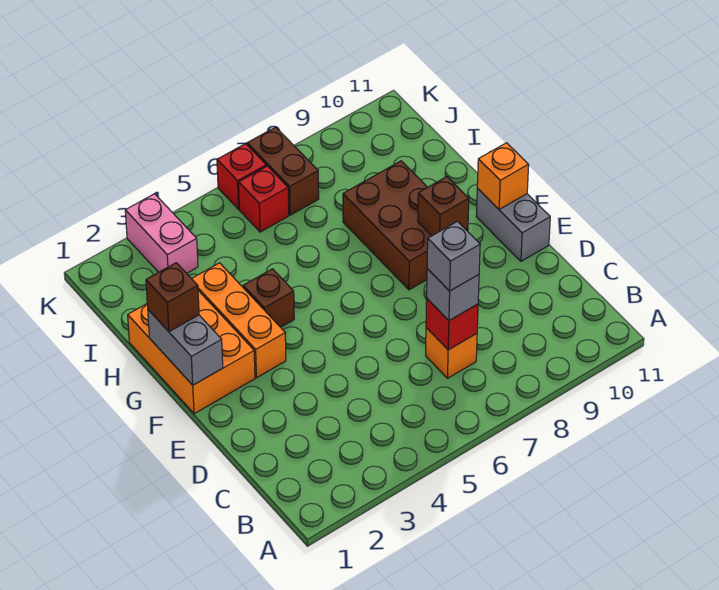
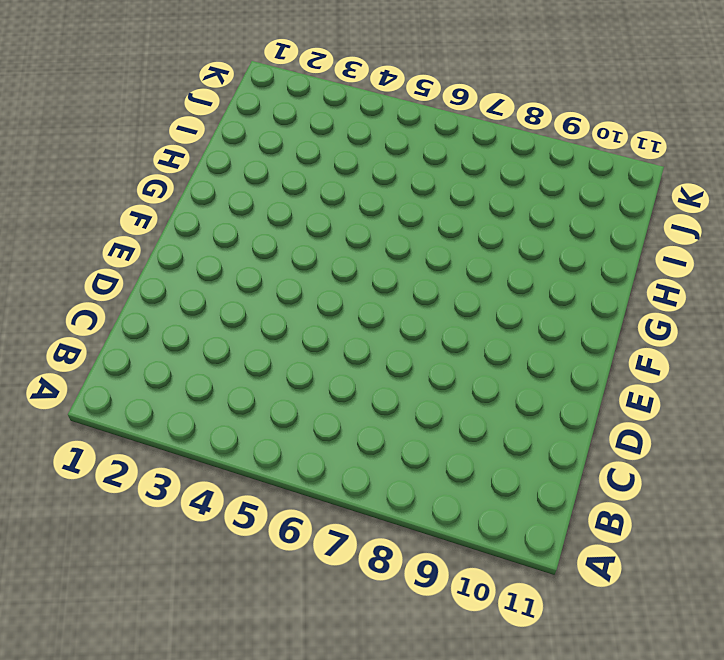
none -> orange 1x1 brick [426,328,477,378]
none -> grey 1x2 brick [476,189,550,261]
none -> orange 2x3 brick [128,291,255,414]

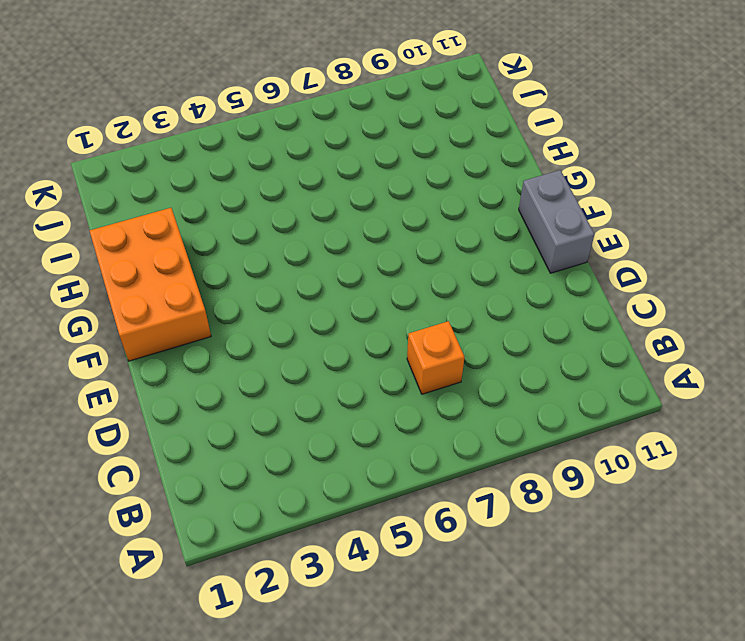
none -> orange 1x3 brick [192,263,286,378]
none -> brown 2x3 brick [343,161,468,290]
none -> brown 1x1 brick [243,269,294,327]

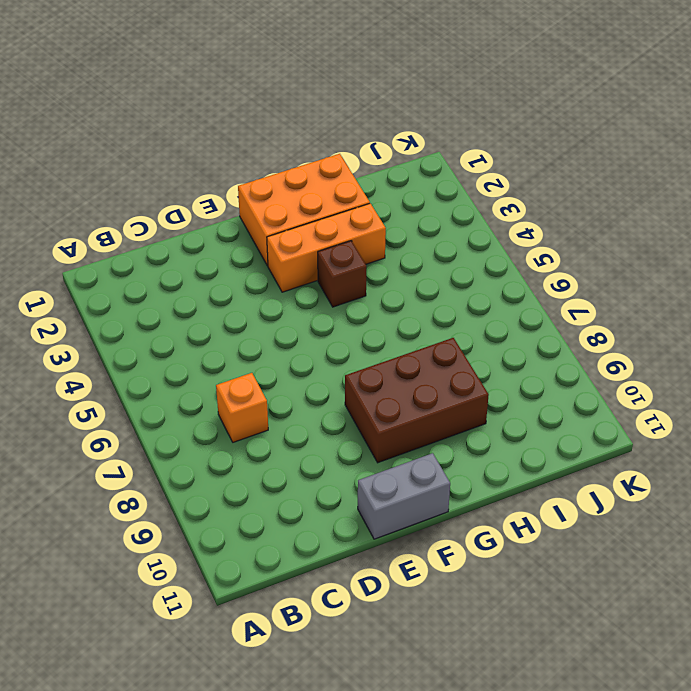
none -> pink 1x2 brick [125,194,198,273]
none -> red 1x1 brick [239,166,289,232]
none -> brown 1x2 brick [247,127,319,215]

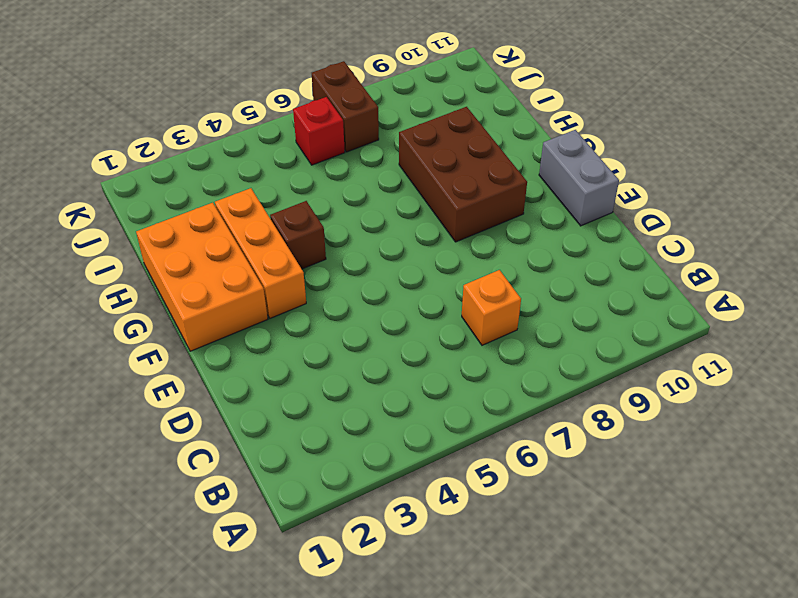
none -> pink 1x2 brick [125,194,198,273]
none -> red 1x1 brick [217,144,266,209]
none -> red 1x1 brick [426,299,478,350]

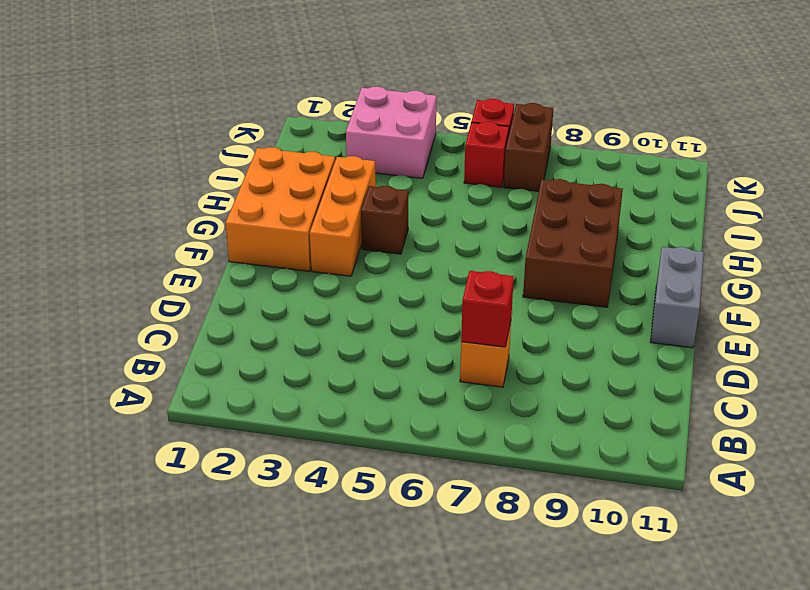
pink 2x2 brick [346,87,436,178] -> pink 1x2 brick [125,194,198,273]
none -> grey 1x2 brick [148,310,223,385]
none -> brown 1x1 brick [418,177,469,236]
none -> orange 1x1 brick [477,143,529,209]

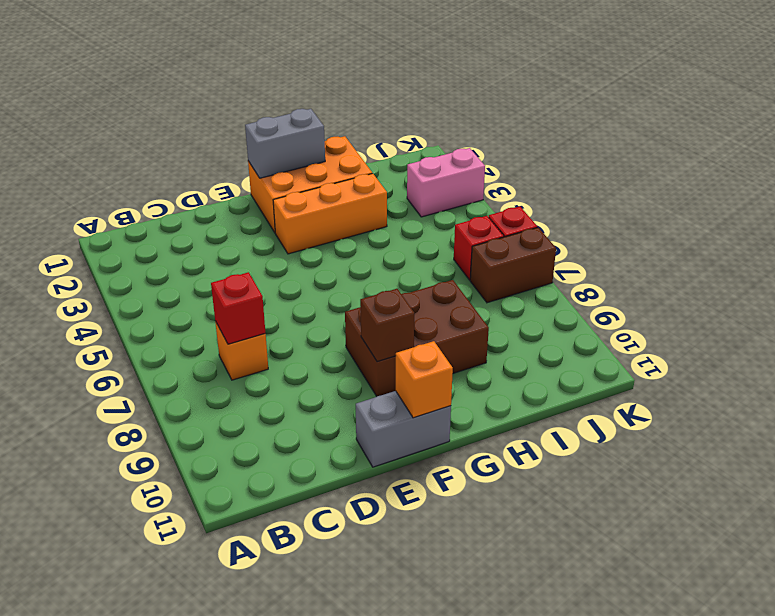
none -> brown 1x1 brick [243,269,294,327]
none -> grey 1x1 brick [427,269,479,321]
none -> brown 1x1 brick [146,263,199,332]

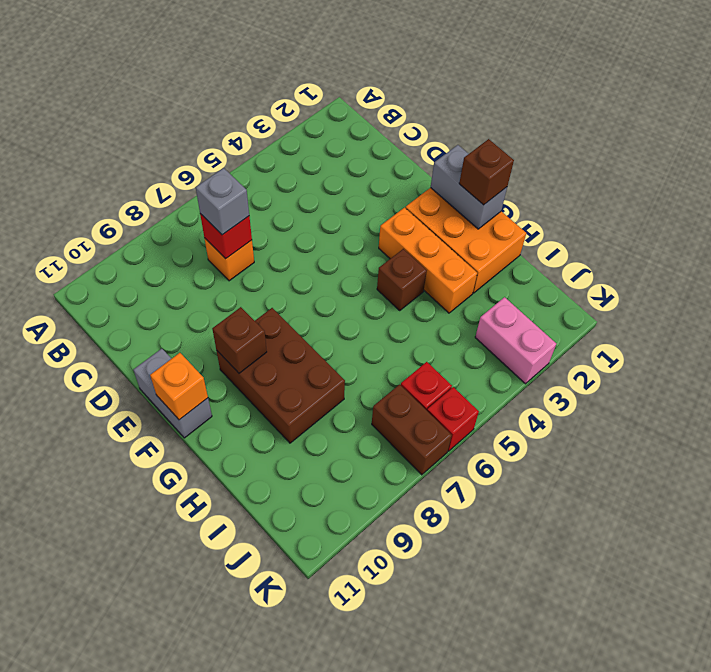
none -> grey 1x1 brick [427,221,480,291]

